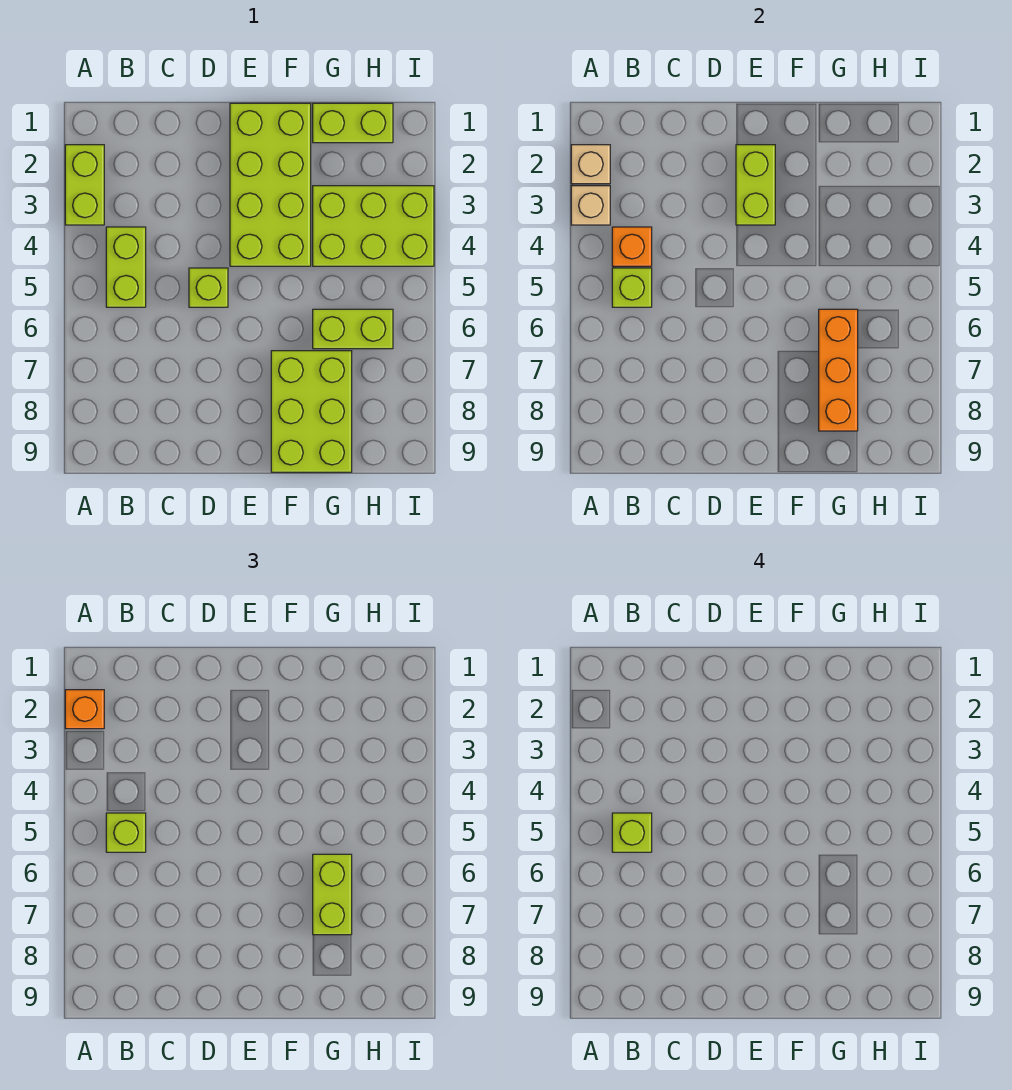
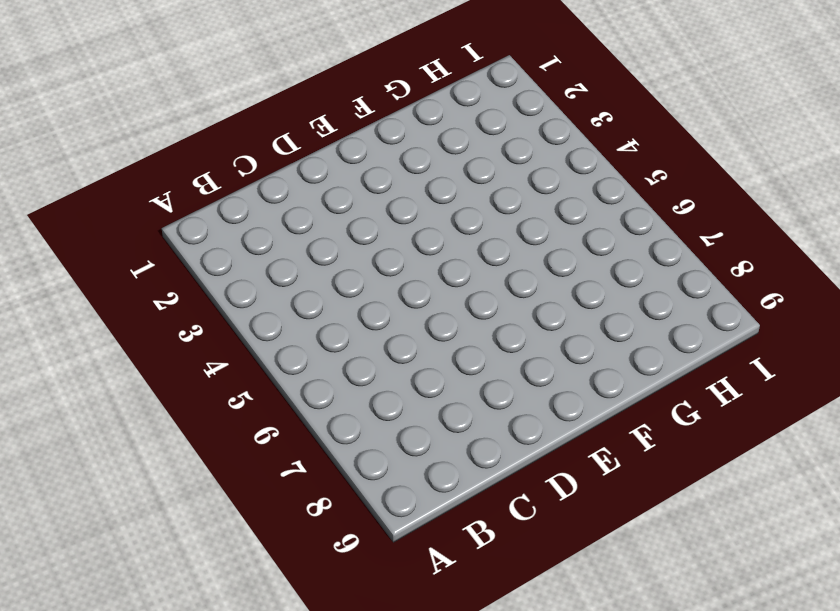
none -> lime 1x2 brick [65,145,104,225]
none -> lime 1x2 brick [106,227,146,307]
none -> lime 1x1 brick [189,268,228,307]

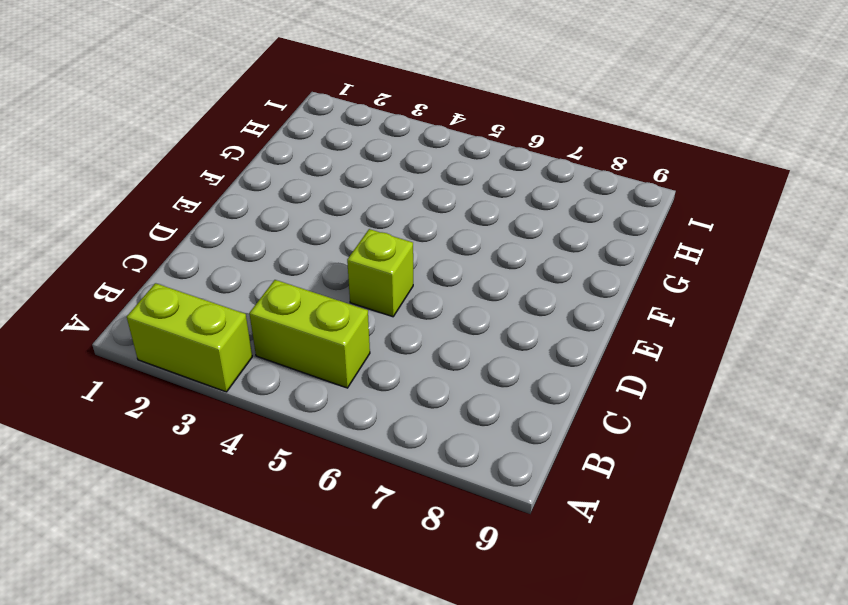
none -> lime 2x4 brick [230,103,311,266]
none -> lime 2x3 brick [271,351,352,472]
none -> lime 1x2 brick [313,103,393,143]

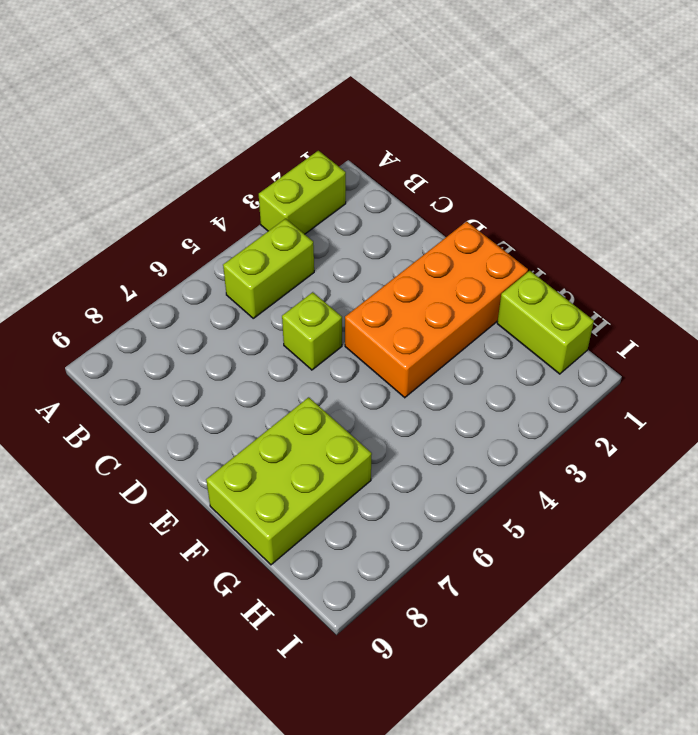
orange 2x4 brick [345,221,528,398] -> lime 2x4 brick [230,103,311,266]
none -> lime 2x3 brick [313,186,434,266]
none -> lime 1x2 brick [313,309,393,349]
none -> tan 1x1 brick [571,145,610,184]

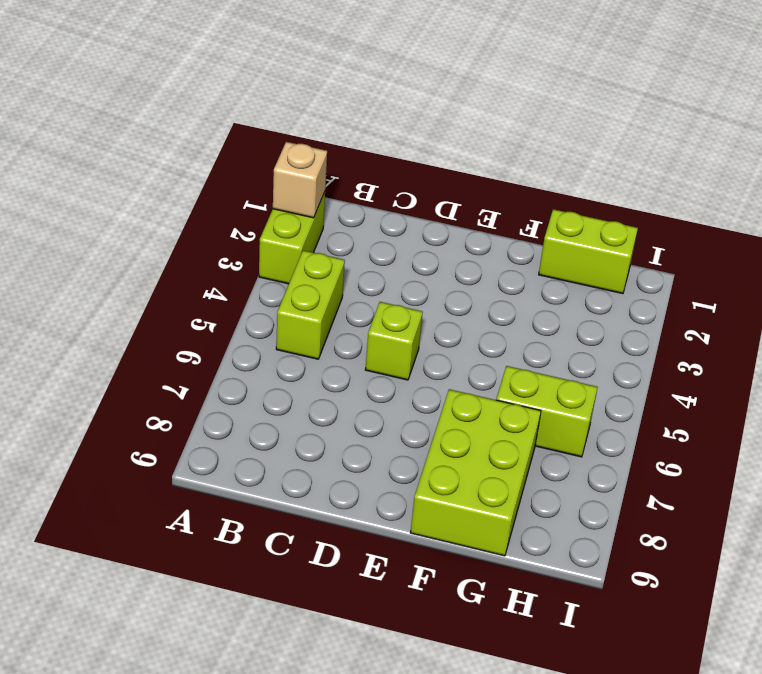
none -> lime 2x4 brick [230,103,311,266]
none -> lime 2x3 brick [313,186,434,266]
none -> tan 1x1 brick [571,186,610,225]

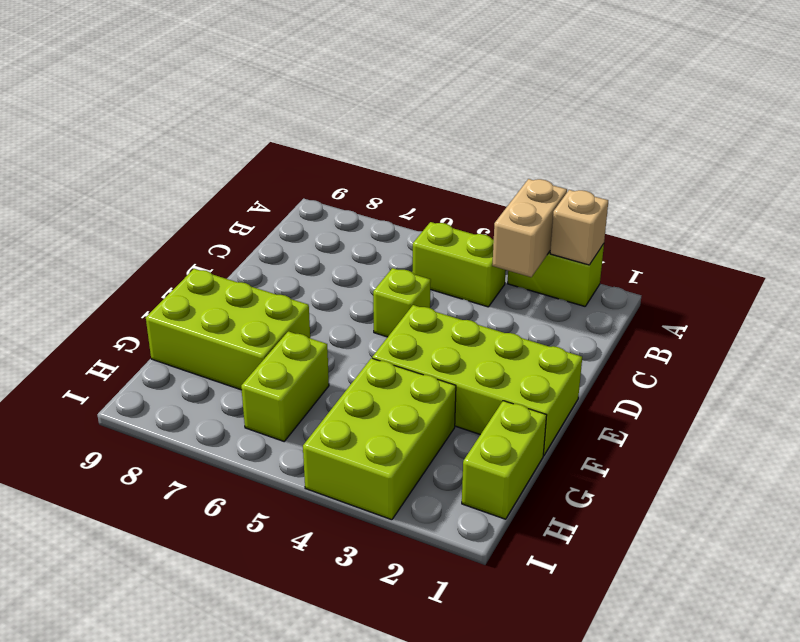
tan 1x2 brick [492,179,567,277] -> tan 1x1 brick [571,186,610,225]
none -> orange 1x1 brick [612,227,652,266]
none -> lime 1x1 brick [612,268,652,307]
none -> lime 1x2 brick [736,145,775,225]

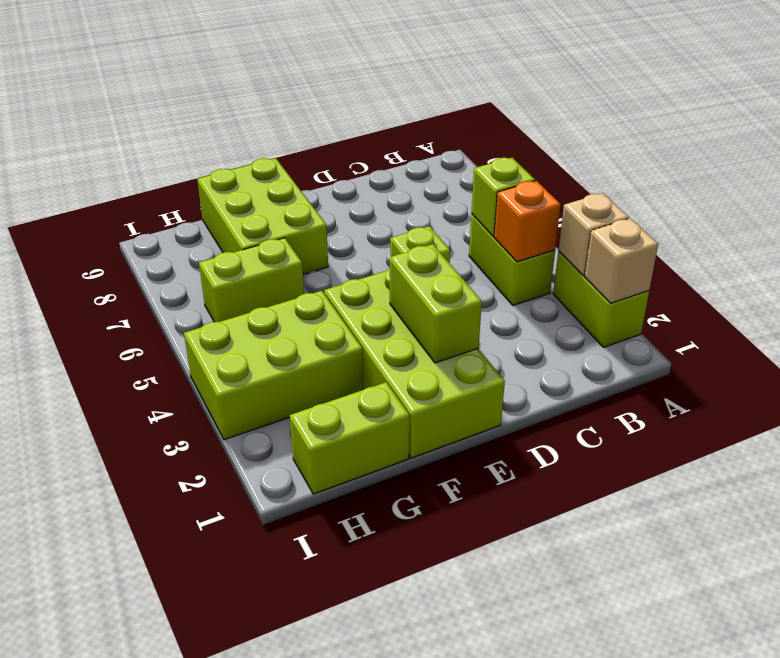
none -> orange 1x3 brick [819,309,858,431]
none -> orange 1x1 brick [65,690,104,729]
none -> lime 1x1 brick [106,813,146,852]

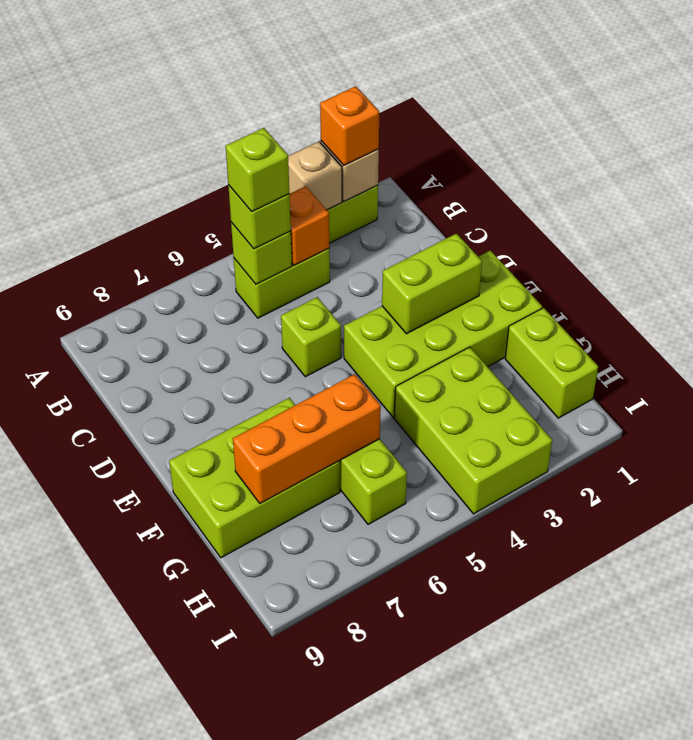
none -> lime 1x2 brick [313,854,352,935]

